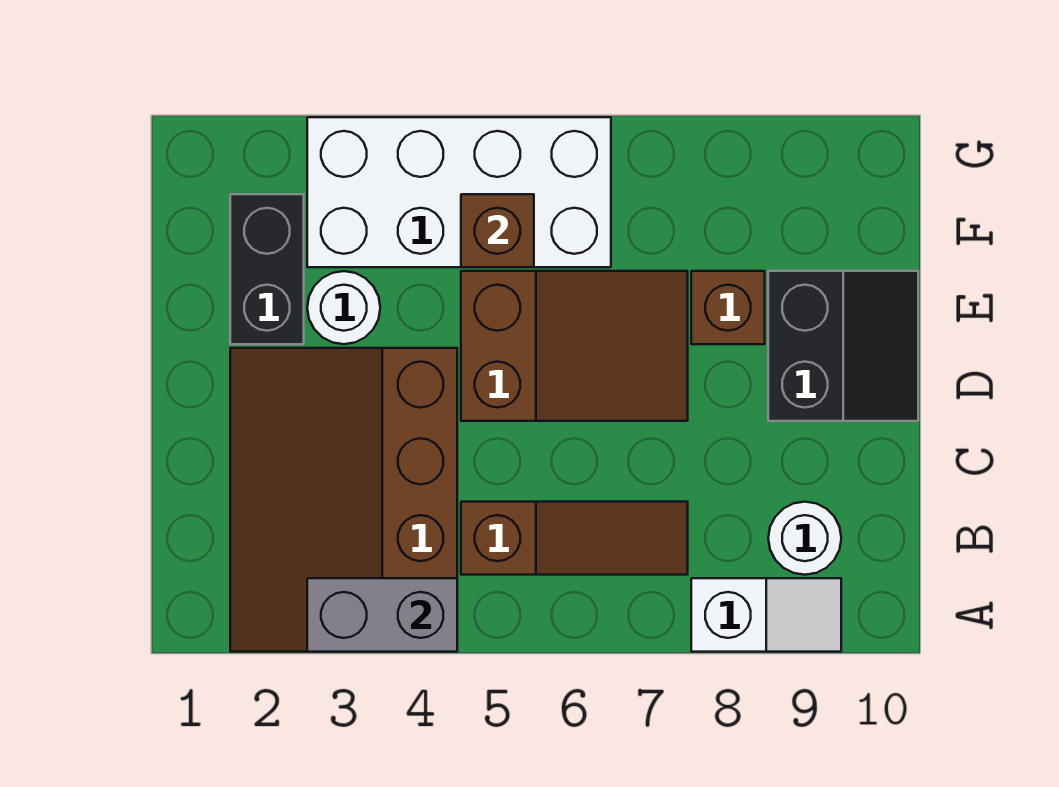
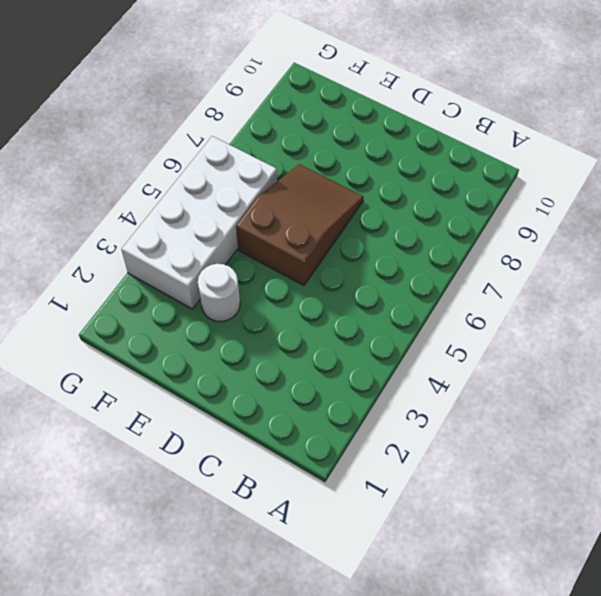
none -> brown 3x4 slope [230,348,457,652]
none -> white 1x2 slope [691,578,841,652]
none -> brown 1x3 slope [461,502,688,575]

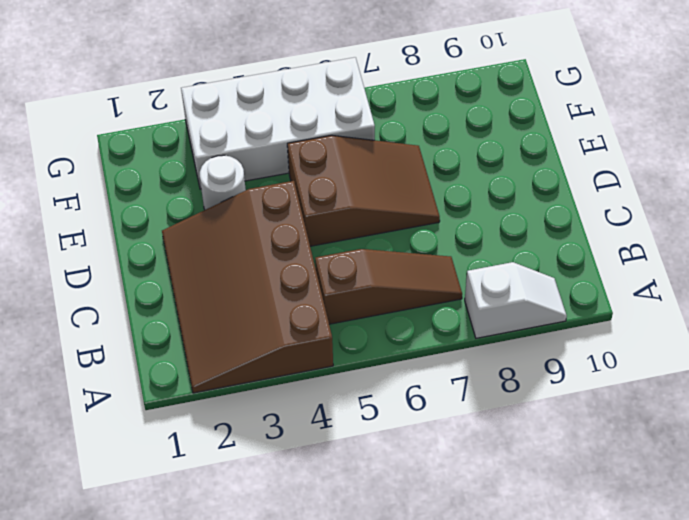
none -> white 1x1 round brick [768,502,841,575]
none -> black 2x2 slope [768,271,918,421]
none -> black 1x2 brick [230,194,304,344]

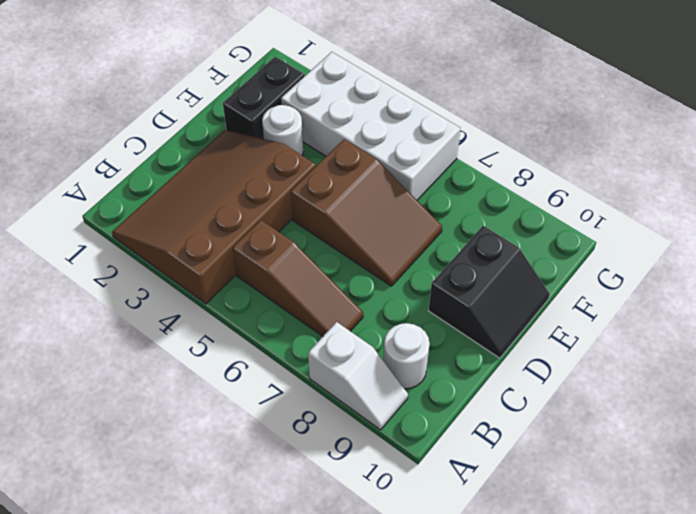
none -> brown 1x1 brick [691,271,765,344]
none -> grey 1x2 brick [307,578,457,652]
none -> brown 1x1 brick [461,194,534,267]

